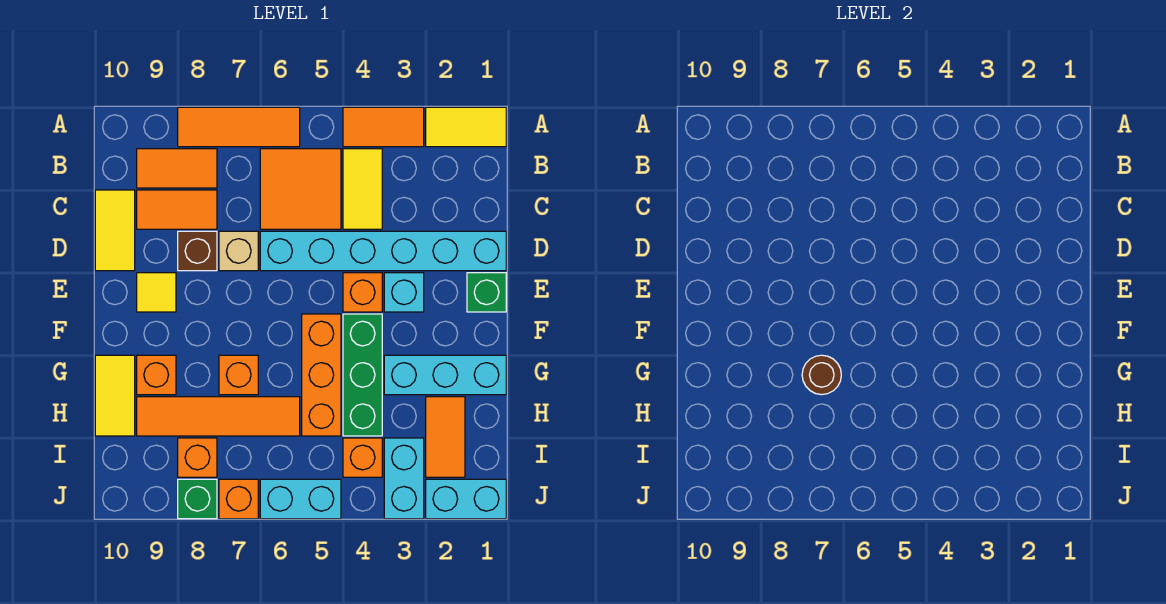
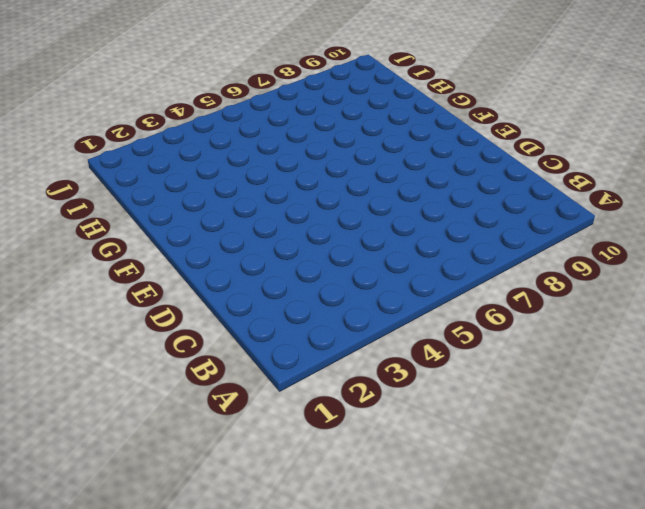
none -> yellow 1x2 tile [426,107,506,147]
none -> orange 1x2 tile [343,107,424,147]
none -> orange 1x3 tile [178,107,300,147]
none -> yellow 1x2 tile [343,149,382,229]

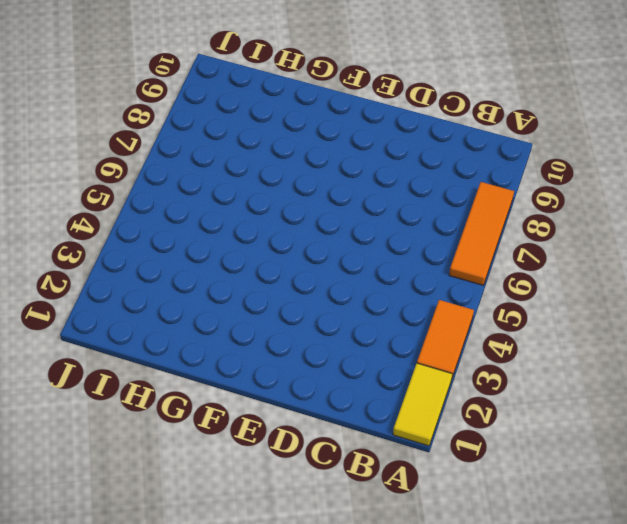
none -> yellow 1x2 tile [343,149,382,229]
none -> orange 2x2 tile [260,149,341,229]
none -> orange 1x2 tile [137,149,217,188]
none -> orange 1x2 tile [137,190,217,229]

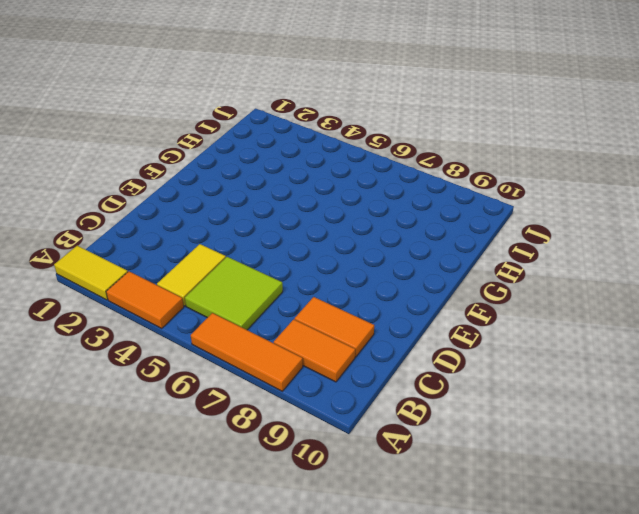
lime 2x2 tile [185,257,283,330] -> orange 2x2 tile [260,149,341,229]
none -> yellow 1x2 tile [95,190,135,271]
none -> cyan 1x6 brick [260,231,506,271]
none -> tan 1x1 brick [219,231,258,271]
none -> brown 1x1 brick [178,231,217,271]

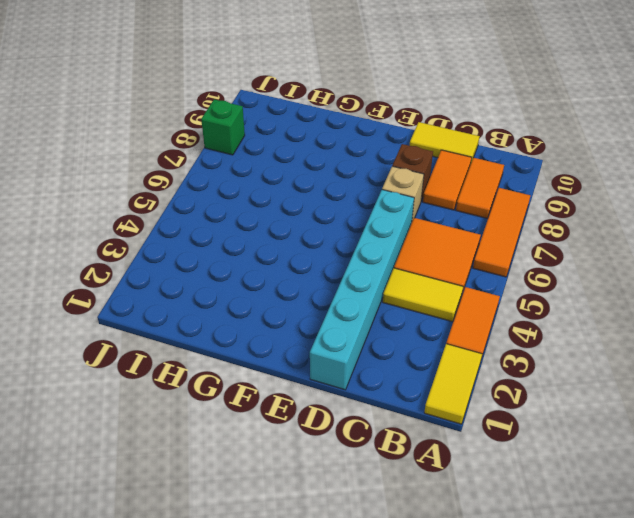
none -> green 1x1 brick [467,273,506,312]
none -> cyan 1x1 brick [384,273,424,312]
none -> orange 1x1 brick [343,273,382,312]
none -> yellow 1x1 tile [137,273,176,312]

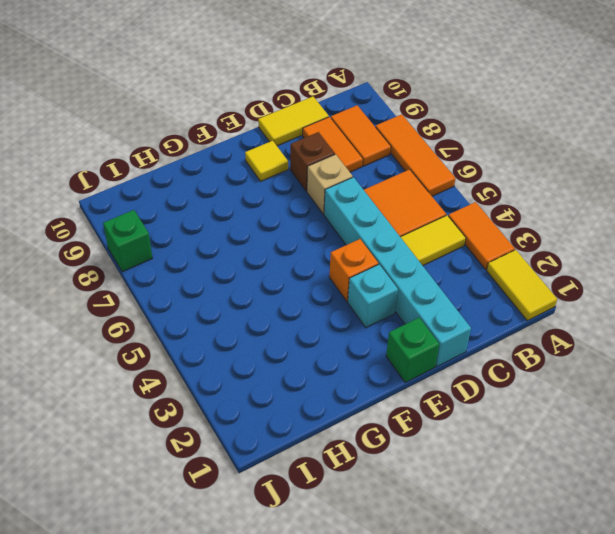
none -> green 1x3 brick [343,314,382,436]
none -> orange 1x3 brick [302,314,341,436]
none -> cyan 1x3 brick [384,355,506,395]
none -> orange 1x1 brick [219,355,258,395]

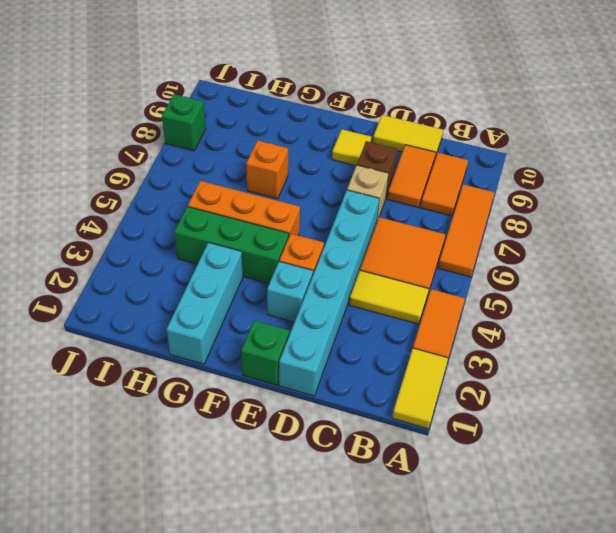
none -> orange 1x1 brick [137,355,176,395]
none -> yellow 1x2 tile [95,355,135,436]
none -> orange 1x2 tile [426,397,465,477]
none -> orange 1x4 tile [137,397,300,436]

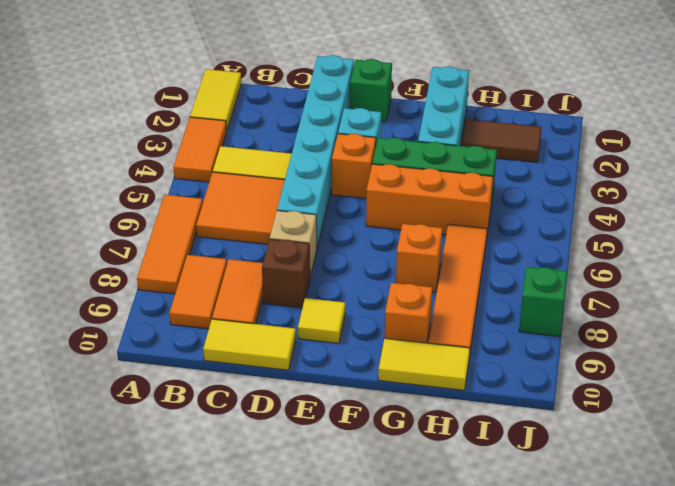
brown 1x2 tile [461,119,542,162] -> orange 1x2 tile [426,397,465,477]
none -> cyan 1x2 brick [384,438,424,519]
none -> orange 1x1 brick [343,438,382,477]
none -> orange 1x1 brick [178,438,217,477]
none -> cyan 1x2 brick [426,479,506,519]

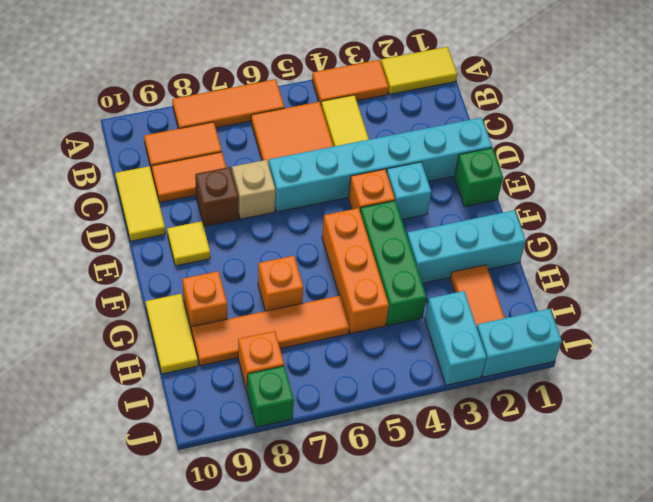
none -> orange 1x1 brick [343,438,382,477]
none -> cyan 1x2 brick [260,479,341,519]
none -> orange 1x1 brick [219,479,258,519]
none -> brown 1x1 round brick [802,355,841,395]

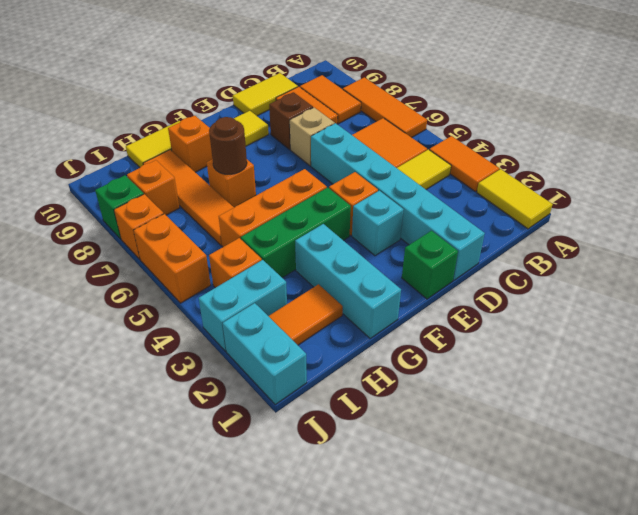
orange 1x2 brick [134,214,211,303] -> cyan 1x2 brick [260,479,341,519]

